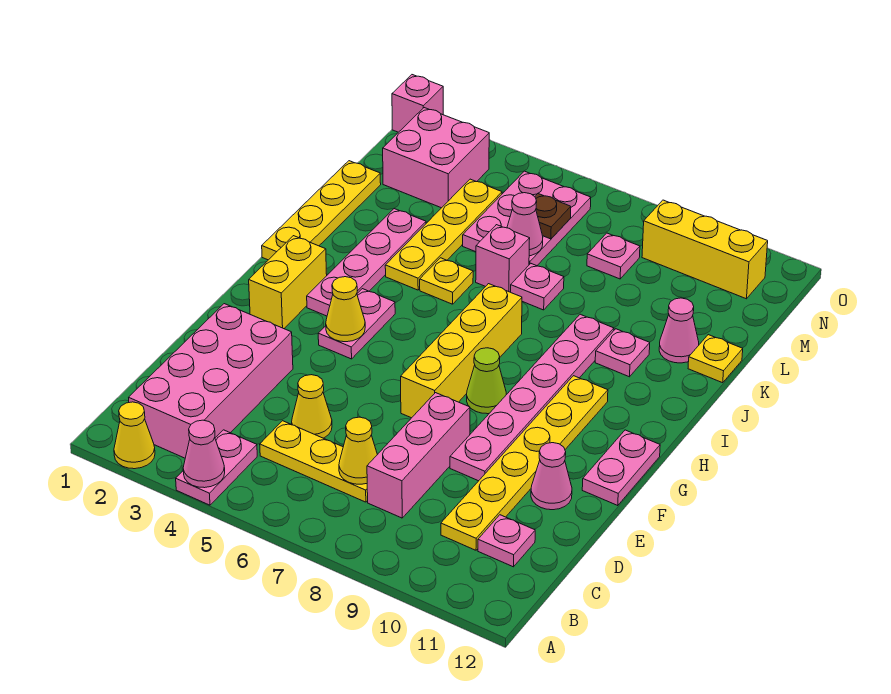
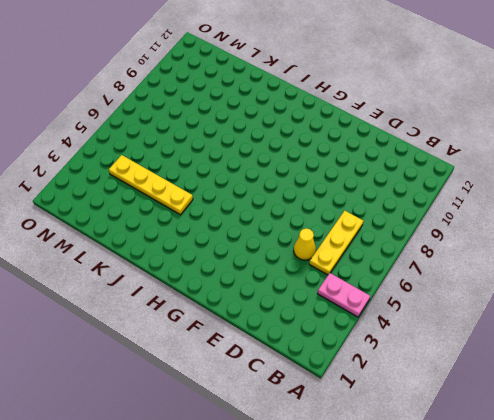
none -> yellow 1x1 cone [114,402,155,469]
none -> pink 2x4 brick [129,304,293,458]
none -> pink 1x3 brick [367,393,470,518]
none -> yellow 1x6 plate [441,376,608,550]

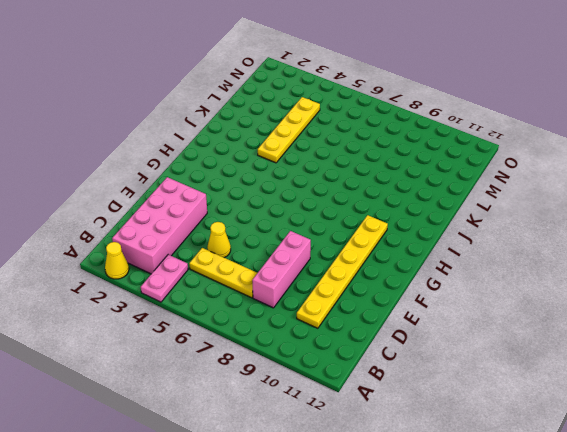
none -> pink 1x1 plate [478,515,535,567]
none -> pink 1x6 plate [450,314,614,481]
none -> pink 1x1 cone [531,443,572,510]
none -> yellow 1x4 brick [401,284,522,418]

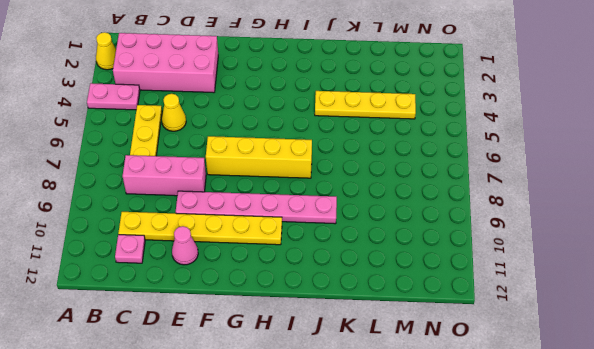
none -> pink 1x2 plate [582,430,660,506]
none -> yellow 1x2 brick [249,236,327,329]
none -> pink 1x2 plate [318,289,395,359]
none -> lime 1x1 cone [467,348,506,414]

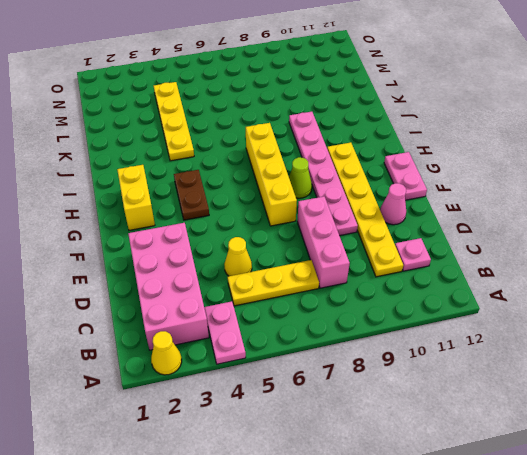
brown 1x2 plate [174,170,209,220] -> pink 1x2 plate [318,289,395,359]
none -> pink 1x4 plate [307,209,426,316]
none -> yellow 1x4 plate [262,161,381,260]
none -> yellow 1x1 plate [420,258,473,304]
none -> pink 1x1 plate [595,329,650,377]

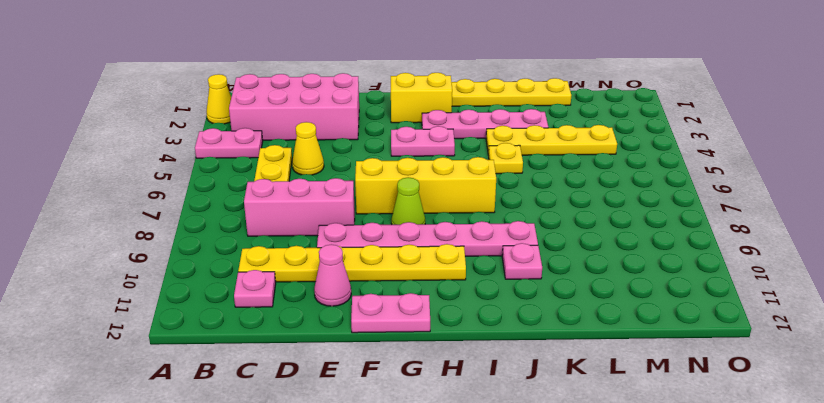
none -> pink 1x1 brick [476,225,530,292]
none -> pink 1x1 plate [511,264,564,310]
none -> pink 1x1 cone [659,298,699,363]
none -> yellow 1x1 plate [688,335,743,383]

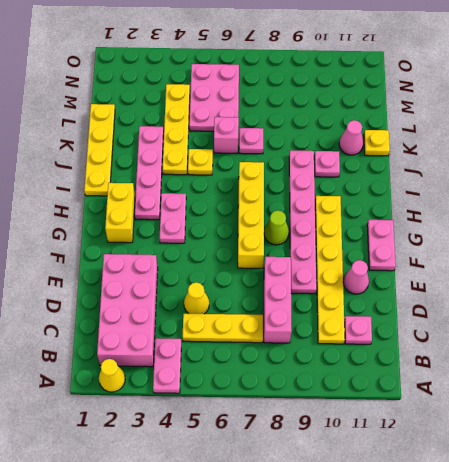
none -> pink 2x2 brick [383,108,489,208]
none -> pink 1x1 plate [587,233,640,279]
none -> yellow 1x3 brick [642,200,768,299]
none -> pink 1x1 brick [392,75,443,132]

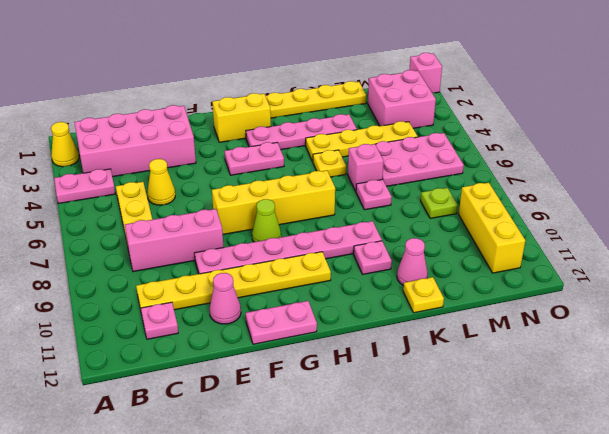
lime 1x1 plate [421,188,458,218] -> pink 1x1 plate [587,233,640,279]
none -> pink 1x1 cone [183,420,225,488]
none -> yellow 1x1 cone [339,417,377,484]
none -> yellow 1x1 cone [326,277,365,342]
none -> pink 1x1 cone [507,193,543,256]

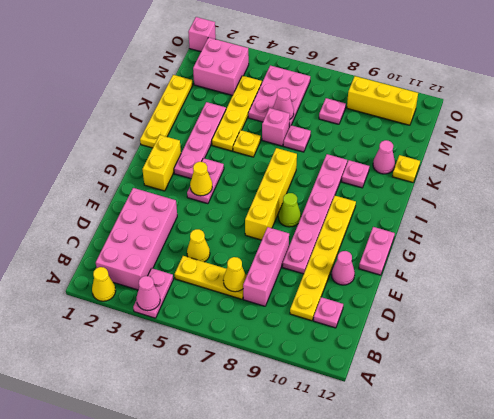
none -> brown 1x1 plate [535,194,571,239]

